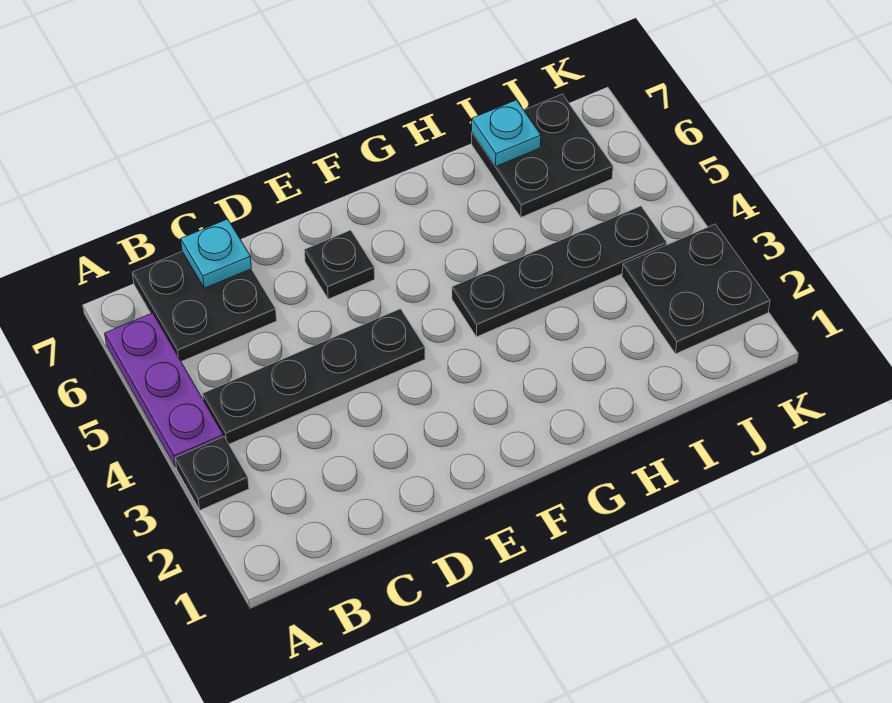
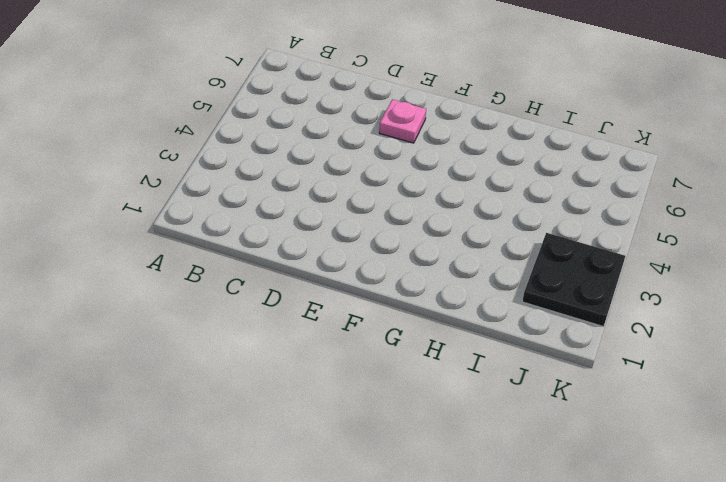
pink 1x1 plate [379,99,426,143] -> black 1x1 plate [304,230,375,299]
none -> black 1x1 plate [175,437,249,510]
none -> purple 1x3 plate [105,313,223,467]

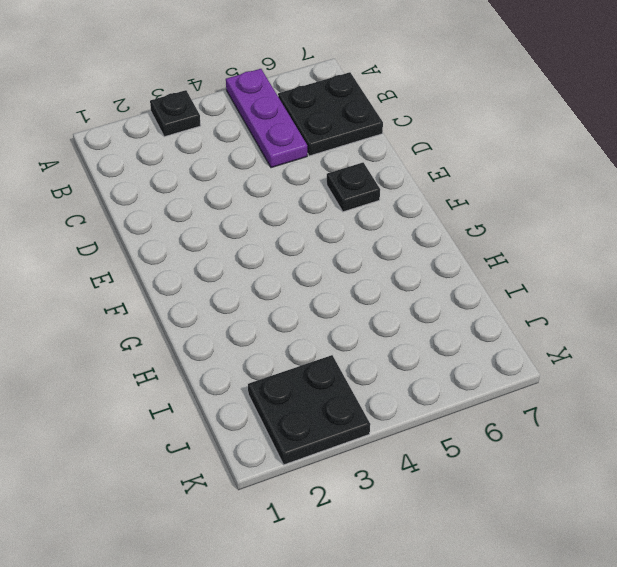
purple 1x3 plate [226,69,307,168] -> purple 1x3 plate turned to [105,313,223,467]
none -> black 1x4 plate [203,309,425,444]
none -> black 1x4 plate [452,206,667,337]

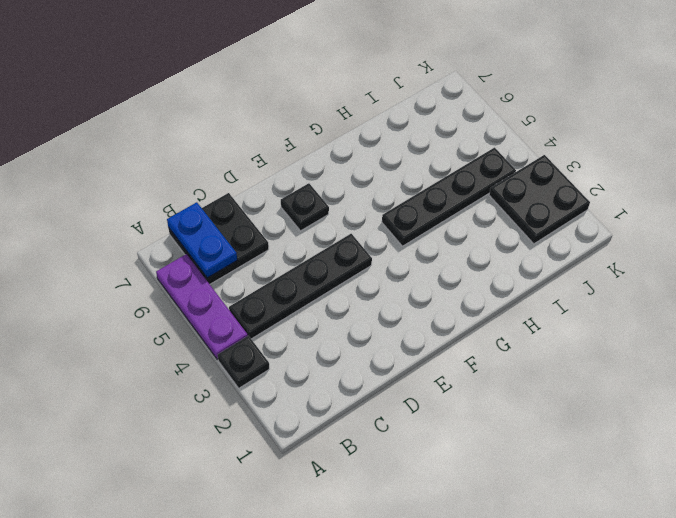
blue 1x2 plate [167,202,237,278] -> none
none -> black 2x2 plate [472,94,613,217]
none -> cyan 1x1 plate [181,219,252,288]

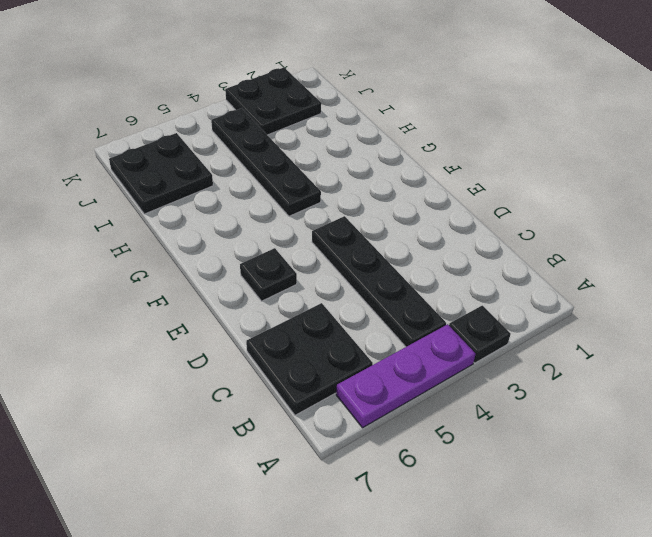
none -> cyan 1x1 plate [181,219,252,288]
none -> cyan 1x1 plate [472,100,541,166]

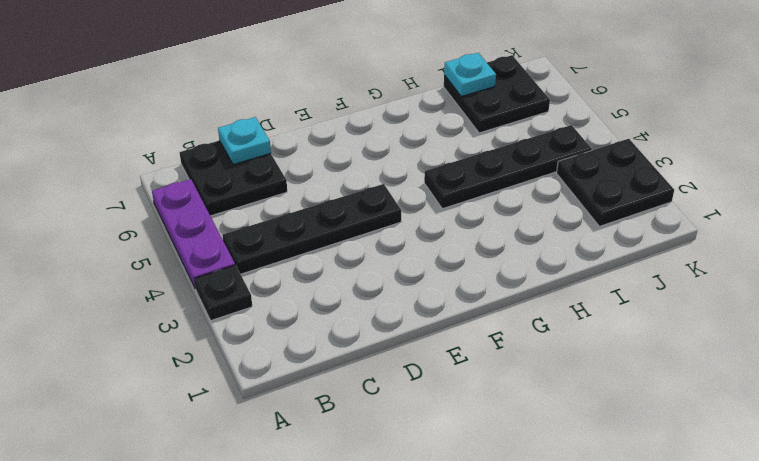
none -> black 1x1 plate [304,230,375,299]

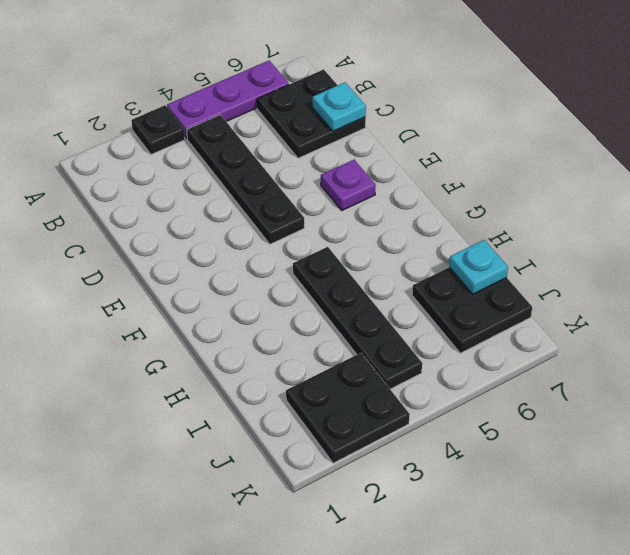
purple 1x1 plate [321,160,376,210] -> black 1x1 plate [304,230,375,299]

